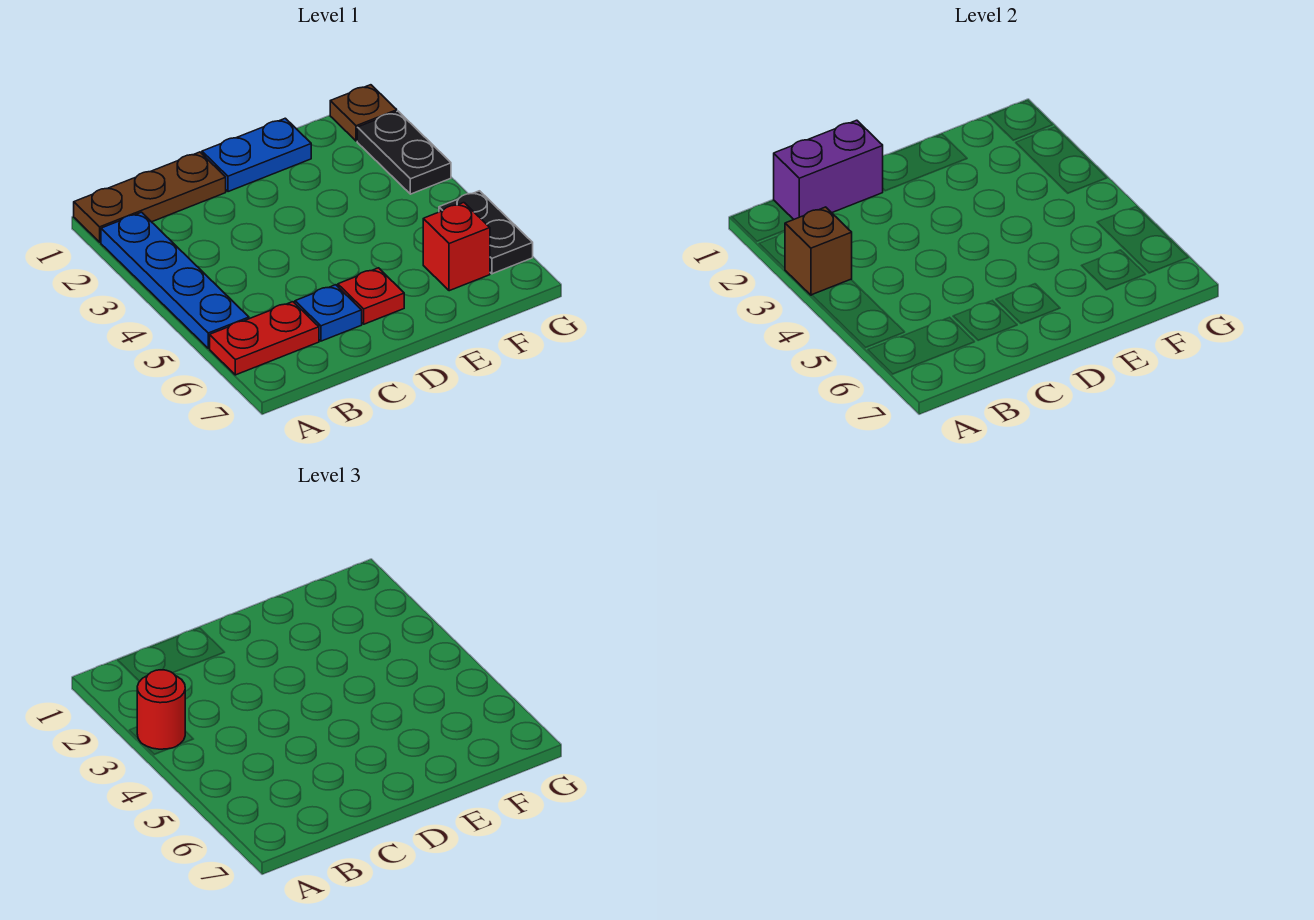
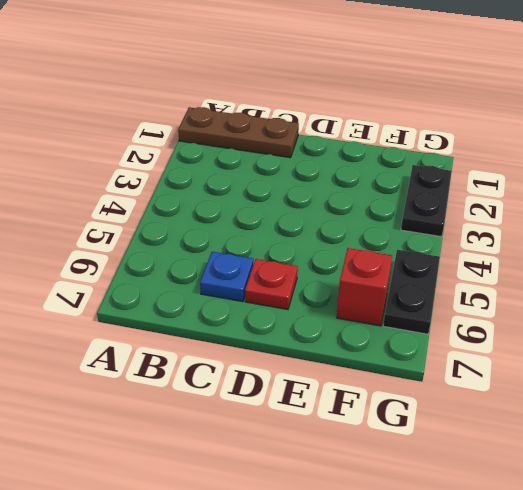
none -> blue 1x4 plate [101,212,249,348]
none -> red 1x2 plate [210,302,319,375]
none -> blue 1x2 plate [202,118,311,192]

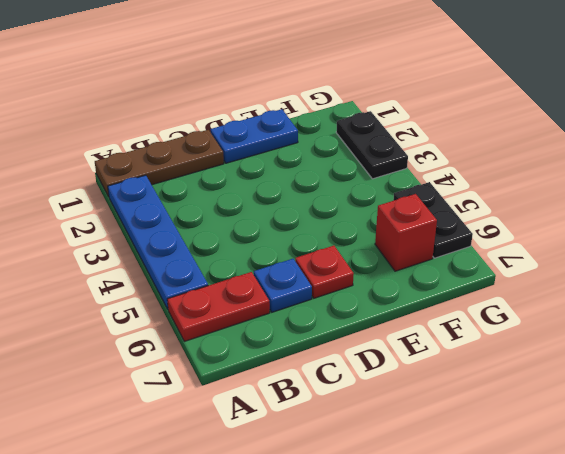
none -> brown 1x1 plate [330,85,397,141]
none -> brown 1x1 brick [785,207,852,295]
none -> purple 1x2 brick [774,120,883,219]

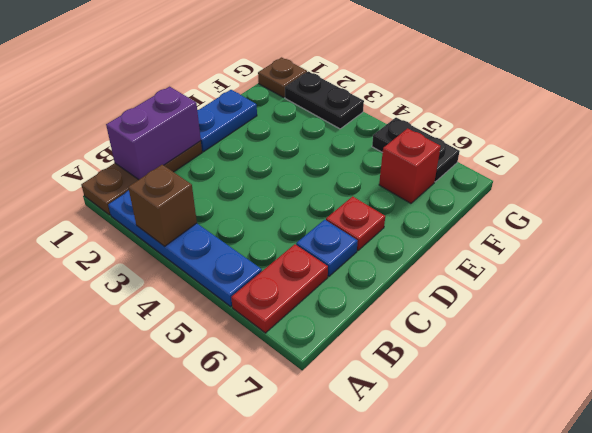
none -> red 1x1 round brick [137,670,185,749]

